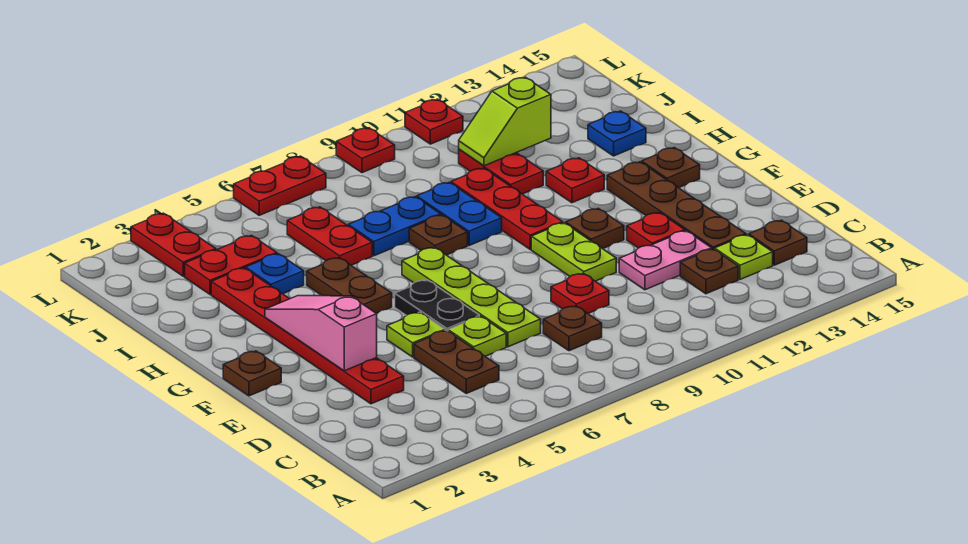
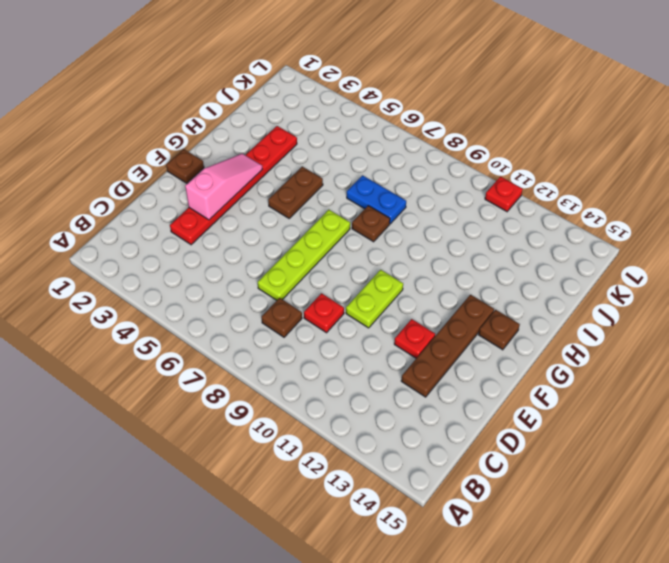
none -> brown 1x2 plate [414,330,499,393]
none -> brown 1x1 plate [680,249,738,294]
none -> lime 1x1 plate [715,235,773,279]
none -> brown 1x1 plate [749,220,807,265]

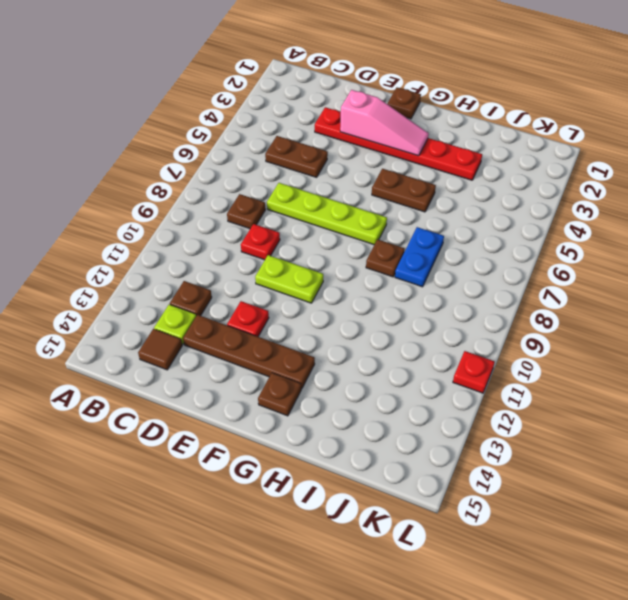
brown 1x1 tile [138,329,182,370] -> brown 1x1 plate [749,220,807,265]
none -> lime 1x1 plate [448,316,506,356]
none -> pink 1x2 plate [619,231,712,290]
none -> lime 1x1 plate [387,312,445,357]
none -> black 1x2 plate [395,280,479,331]

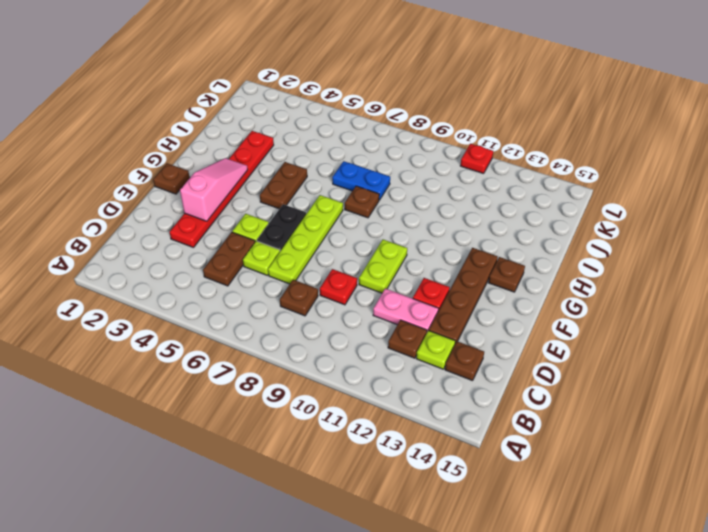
none -> brown 1x1 plate [566,208,624,249]
none -> red 1x3 plate [451,168,563,249]
none -> blue 1x2 plate [417,182,502,245]
none -> red 1x1 plate [546,158,604,203]

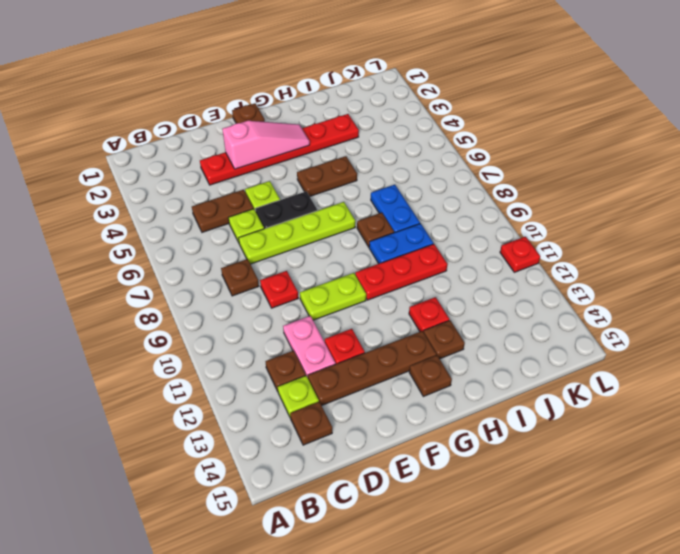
brown 1x1 plate [424,320,465,359] -> brown 1x1 plate moved to [566,208,624,249]
none -> blue 1x1 plate [246,254,304,294]
none -> red 1x2 plate [287,207,372,265]
none -> red 1x2 plate [459,149,543,194]
none -> blue 1x1 plate [588,111,646,156]

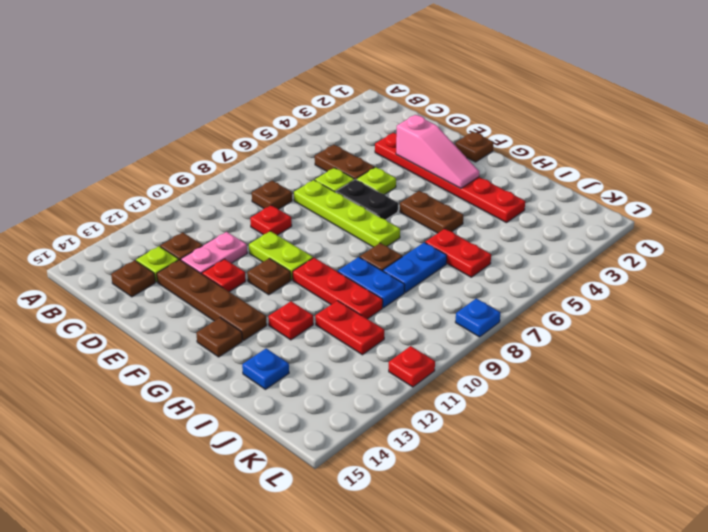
blue 1x1 plate [455,298,500,337] -> blue 1x1 plate moved to [246,254,304,294]
none -> red 1x2 plate [185,235,277,295]
none -> red 1x2 plate [131,213,216,276]
none -> red 1x2 plate [234,156,326,215]
none -> red 1x1 plate [336,128,395,173]

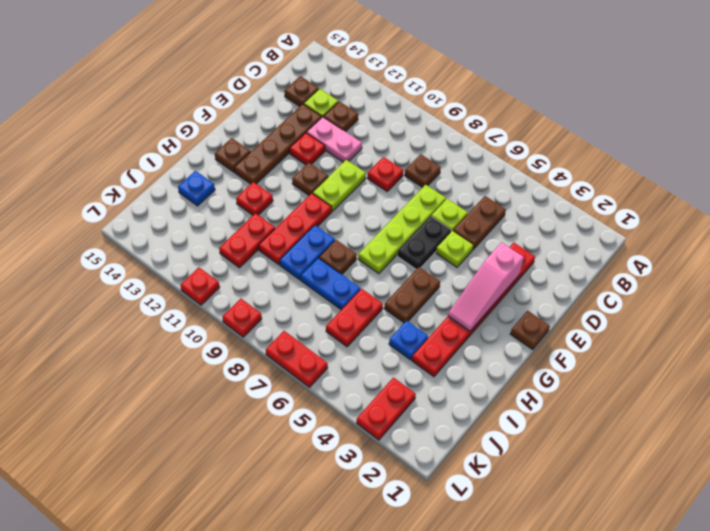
none -> red 1x2 plate [185,235,277,295]
none -> lime 1x2 slope [459,77,551,166]

